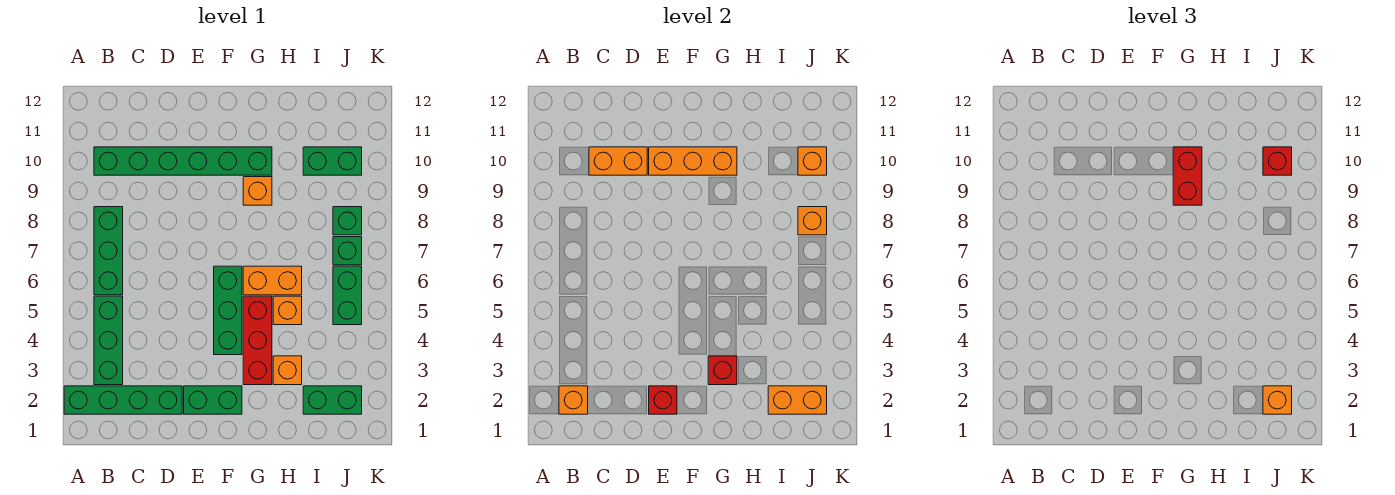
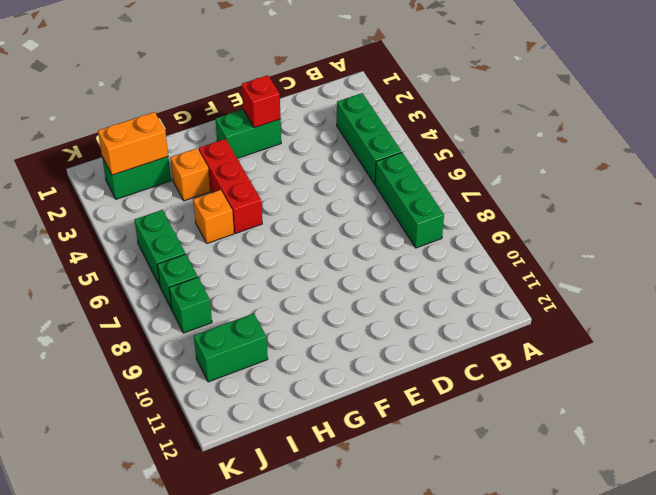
none -> green 1x4 brick [64,386,182,414]
none -> green 1x6 brick [94,147,272,175]
none -> green 1x3 brick [214,266,242,355]

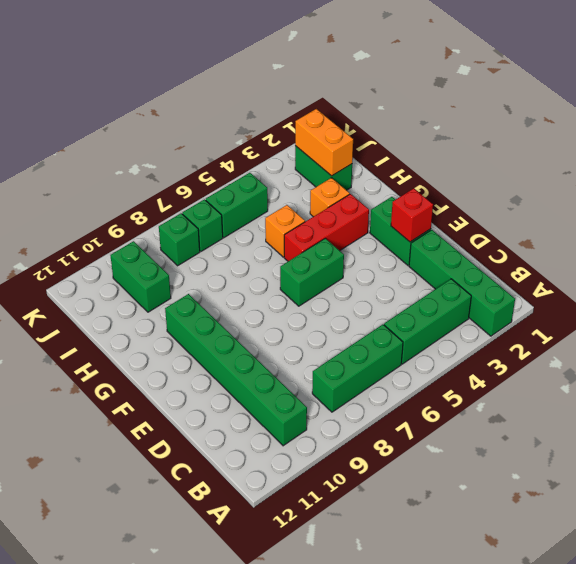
green 1x2 brick [280,238,344,306] -> green 1x3 brick [214,266,242,355]
none -> orange 1x2 brick [243,266,302,295]
none -> orange 1x1 brick [243,177,272,205]
none -> orange 1x1 brick [559,386,588,414]

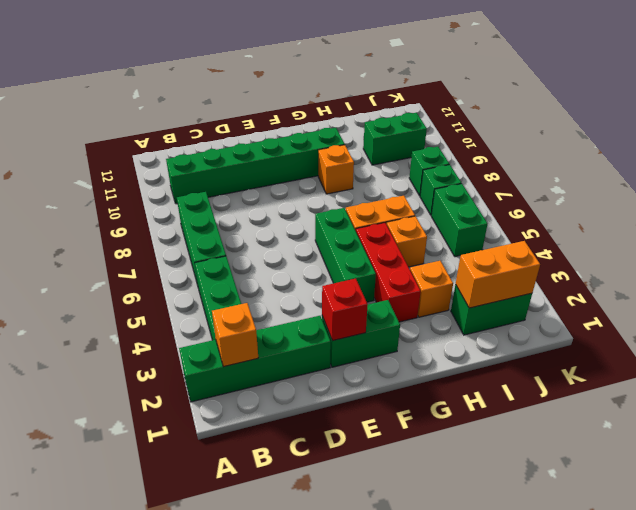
none -> orange 1x2 brick [589,147,647,175]
none -> orange 1x3 brick [649,147,737,175]
none -> red 1x1 brick [708,356,737,385]

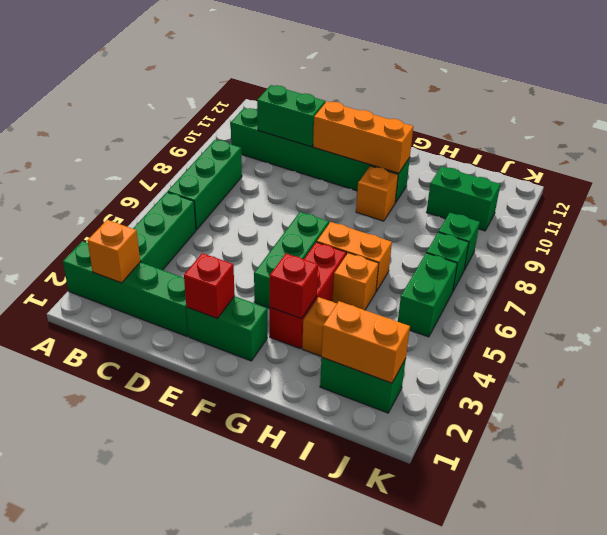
green 1x2 brick [257,85,325,147] -> orange 1x2 brick [589,147,647,175]
none -> orange 1x1 brick [798,207,827,235]
none -> orange 1x1 brick [798,147,827,175]
none -> red 1x2 brick [1173,147,1202,205]

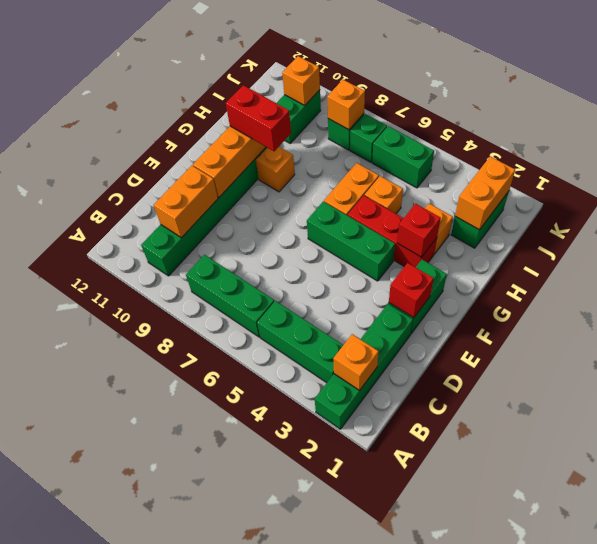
none -> orange 1x1 brick [1263,386,1292,414]
none -> red 1x1 brick [1263,147,1292,175]

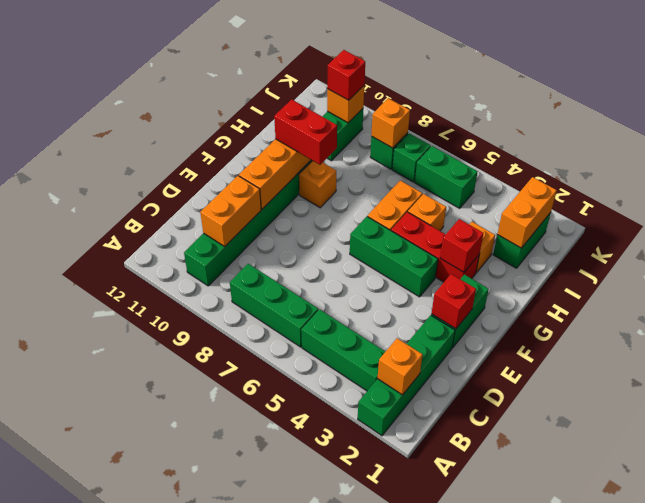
none -> orange 1x1 brick [1263,386,1292,414]

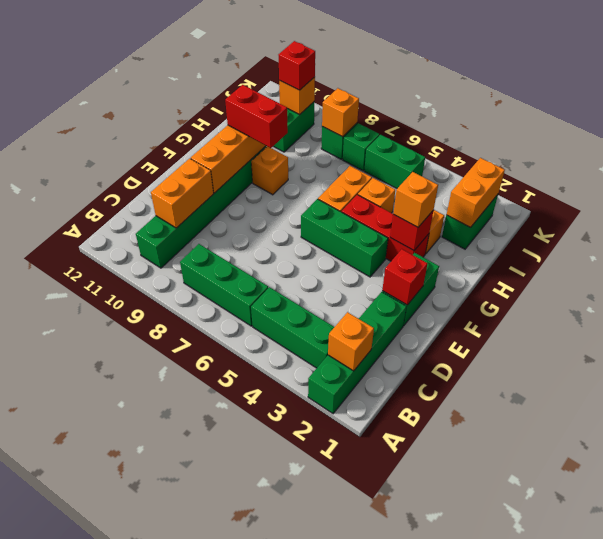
orange 1x1 brick [393,172,438,227] -> orange 1x1 brick moved to [1263,386,1292,414]

